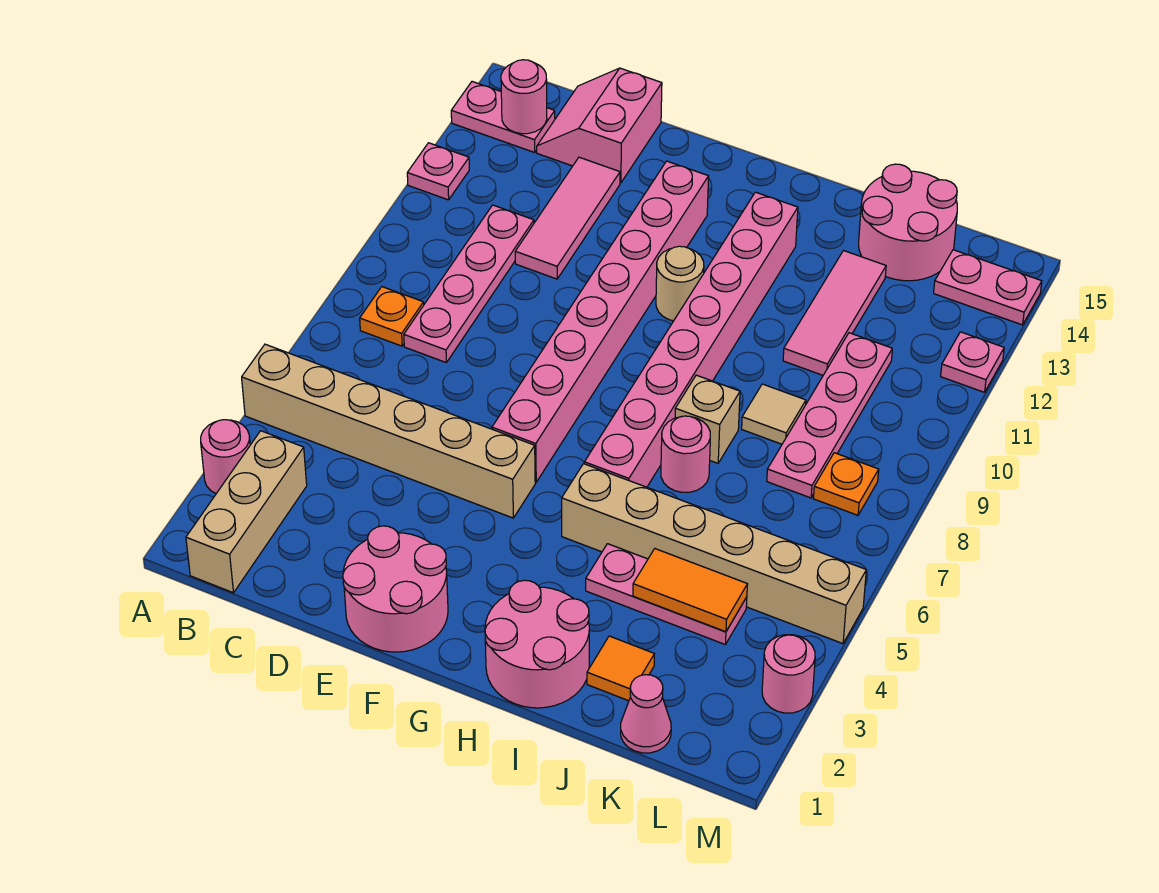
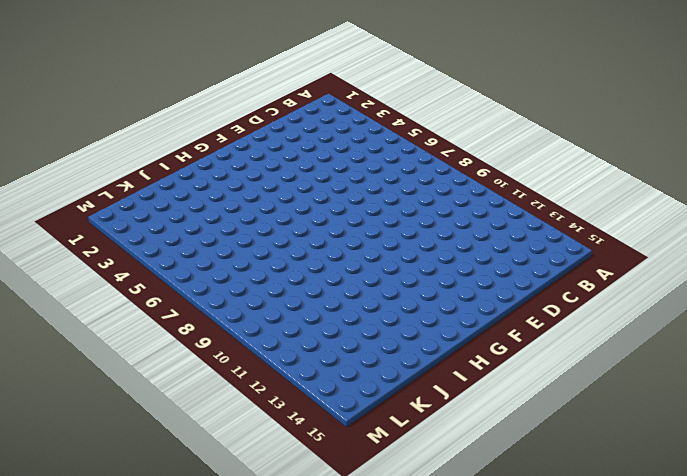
none -> pink 1x1 round brick [201,420,250,493]
none -> tan 1x6 brick [242,344,535,518]
none -> pink 1x1 plate [407,143,469,200]
none -> pink 1x2 plate [451,82,555,152]

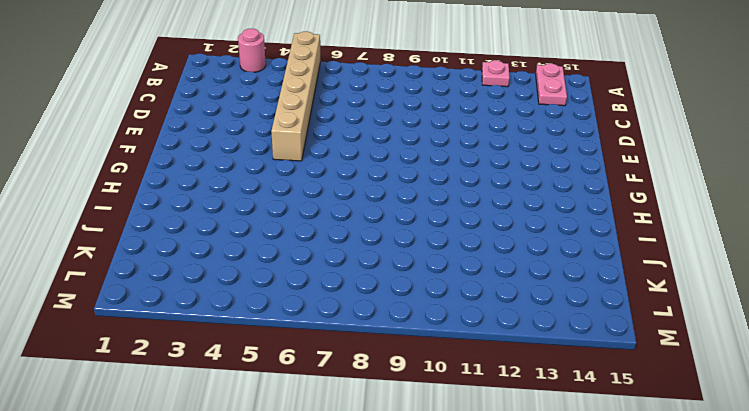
none -> tan 1x3 brick [186,431,307,593]
none -> orange 1x1 plate [360,287,424,346]
none -> pink 1x4 plate [404,205,534,362]
none -> pink 2x2 slope [537,68,662,183]

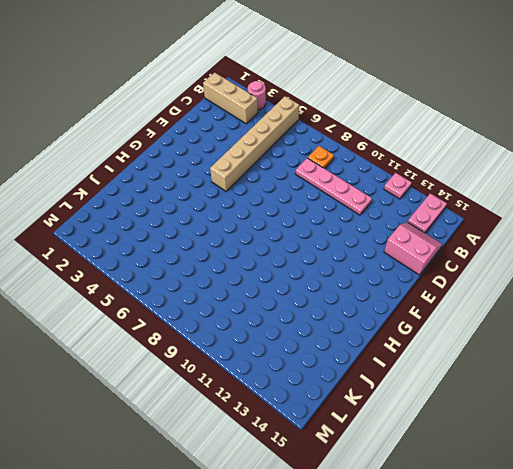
none -> pink 1x3 tile [515,157,620,279]
none -> pink 2x2 round brick [343,526,448,652]
none -> pink 1x8 brick [492,161,709,482]
none -> tan 1x1 round brick [656,246,704,321]

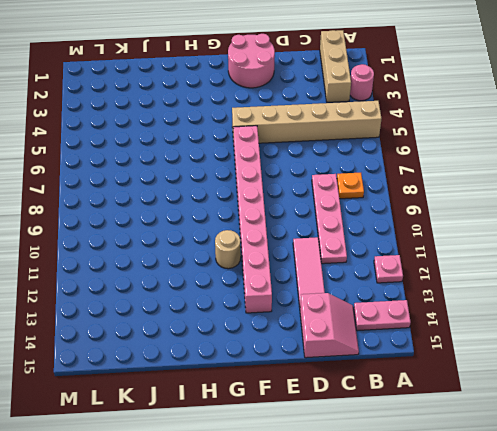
none -> pink 2x2 round brick [485,580,589,708]
none -> tan 1x6 brick [562,464,866,644]
none -> pink 1x8 brick [584,192,798,487]
none -> pink 1x3 plate [586,544,747,644]

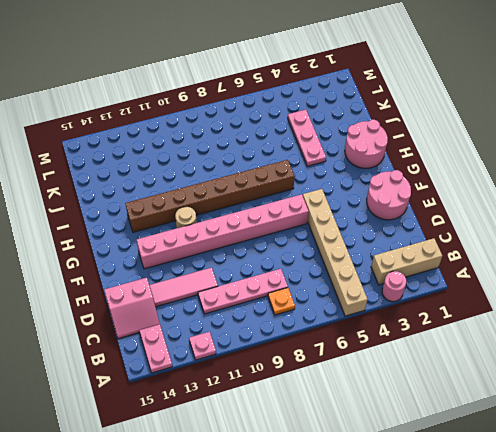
brown 1x8 brick [126,160,295,232] -> pink 1x8 brick [584,192,798,487]
none -> tan 1x6 brick [562,464,866,644]
none -> pink 1x1 round brick [661,416,710,492]
none -> tan 1x1 brick [675,375,740,463]
none -> orange 1x1 tile [587,636,654,701]

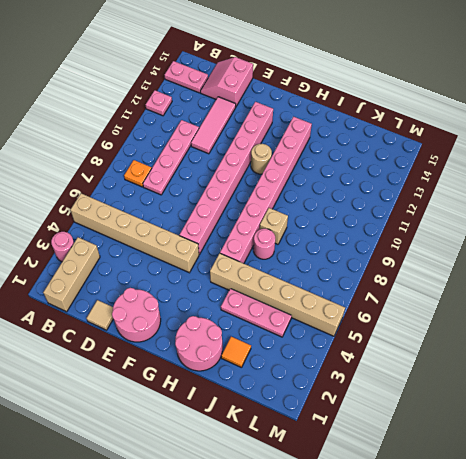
tan 1x1 tile [87,300,113,330] -> tan 1x1 tile moved to [742,384,806,444]
none -> pink 1x3 tile [783,251,886,375]
none -> pink 2x2 round brick [859,164,957,281]
none -> pink 1x1 cone [621,675,671,753]
none -> pink 1x4 plate [767,333,892,498]

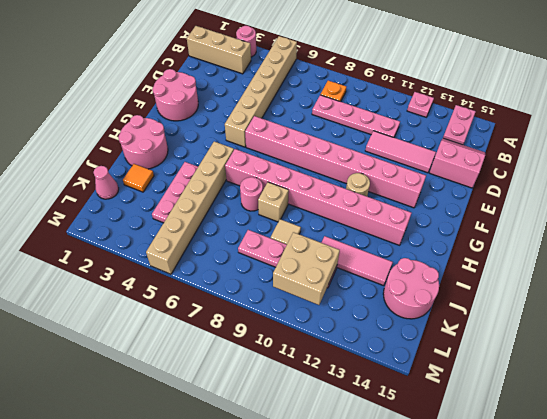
tan 2x2 brick [273,232,340,305] -> none
none -> orange 1x1 plate [813,453,879,515]
none -> pink 1x2 plate [934,250,1042,325]
none -> pink 1x1 round brick [762,635,815,713]
none -> pink 1x1 plate [941,332,1004,392]

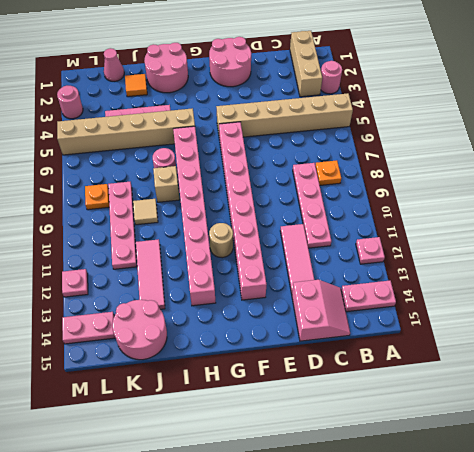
none -> pink 1x1 round brick [501,60,547,134]
none -> orange 1x2 tile [633,549,748,632]

